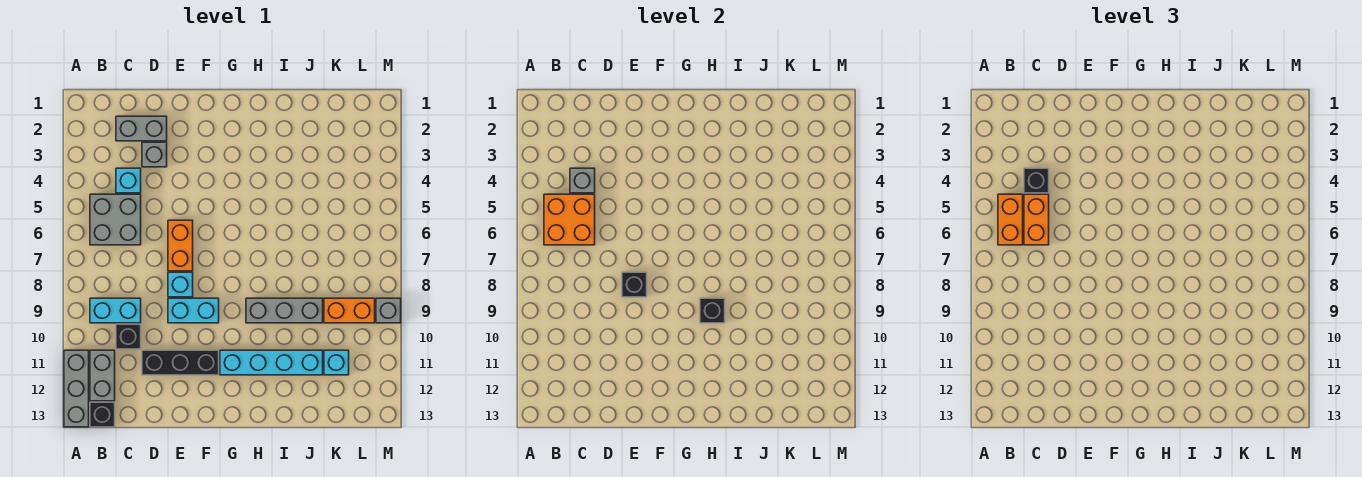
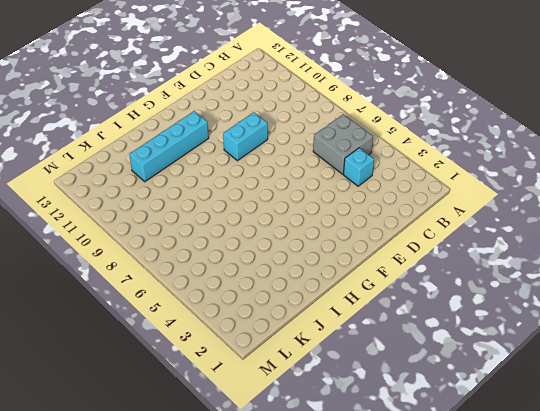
none -> grey 1x3 brick [64,350,89,427]
none -> cyan 1x2 brick [90,298,141,323]
none -> grey 1x2 brick [90,350,115,401]

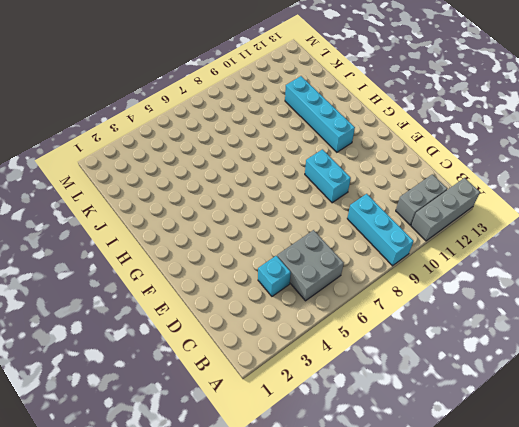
cyan 1x3 brick [347,194,414,266] -> cyan 1x2 brick [90,298,141,323]
none -> black 1x1 brick [90,402,115,427]
none -> grey 1x2 brick [116,116,167,141]
none -> black 1x1 brick [116,324,141,349]

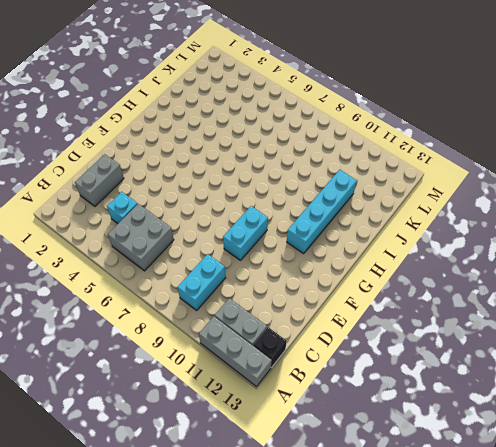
none -> black 1x1 brick [116,324,141,349]
none -> grey 1x1 brick [142,142,167,167]
none -> black 1x3 brick [142,350,219,375]

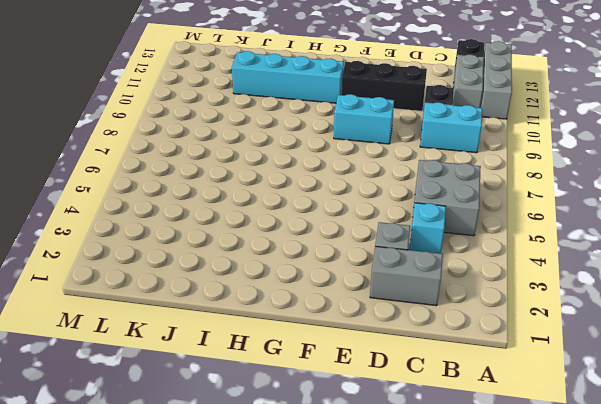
none -> orange 1x2 brick [168,220,193,271]
none -> cyan 1x1 brick [168,272,193,297]
none -> grey 1x3 brick [246,298,323,323]

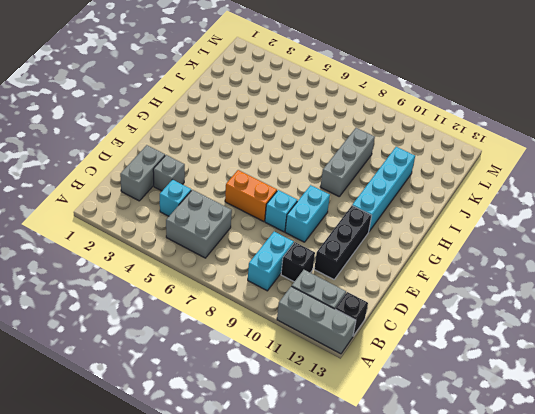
none -> orange 1x2 brick [324,298,375,323]
none -> cyan 1x1 brick [324,350,349,375]
none -> grey 1x1 brick [376,298,401,323]

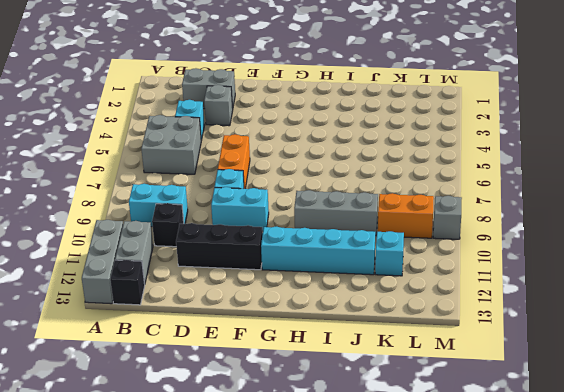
none -> orange 2x2 brick [544,194,595,245]
none -> grey 1x1 brick [570,168,595,193]
none -> black 1x1 brick [622,272,647,297]

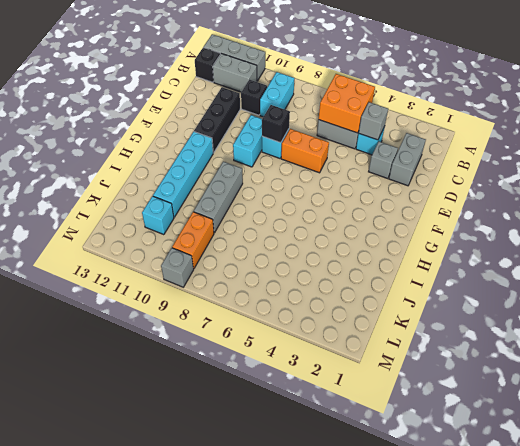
none -> black 1x1 brick [700,298,725,323]
none -> orange 1x2 brick [998,194,1023,245]
none -> black 1x1 brick [1024,168,1049,193]

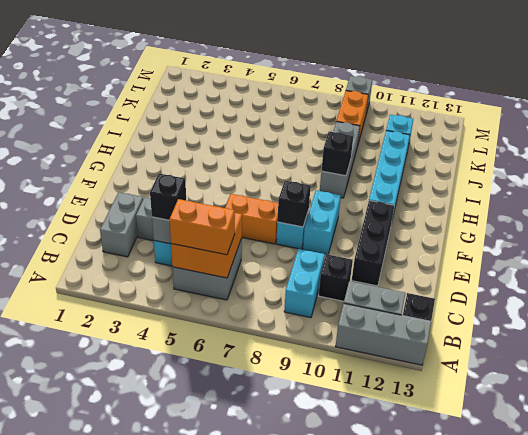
none -> orange 1x2 brick [1024,194,1049,245]

